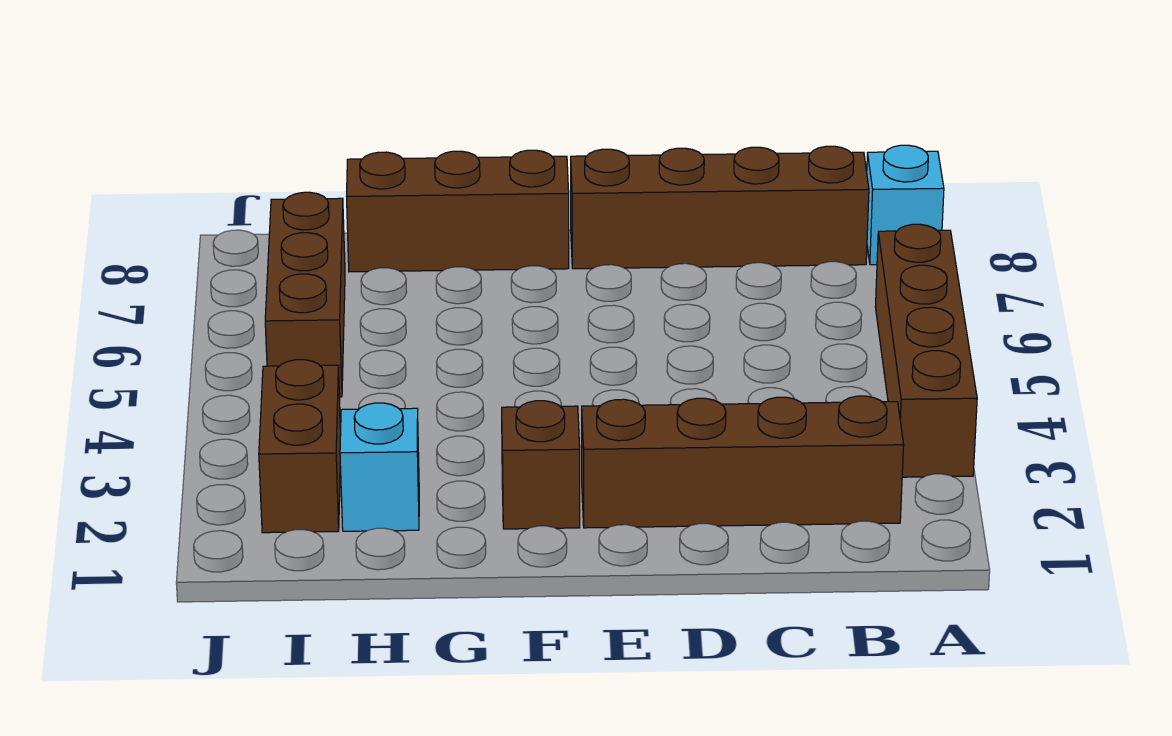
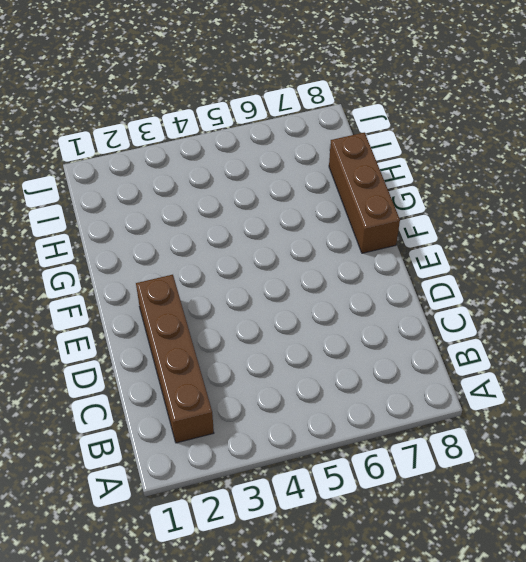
none -> brown 1x4 brick [875,224,977,477]
none -> cyan 1x1 brick [867,145,944,265]

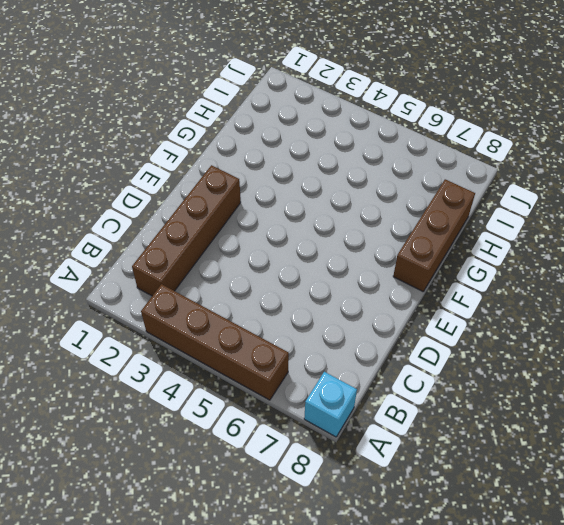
none -> brown 1x4 brick [571,146,869,269]
none -> brown 1x1 brick [502,401,580,529]

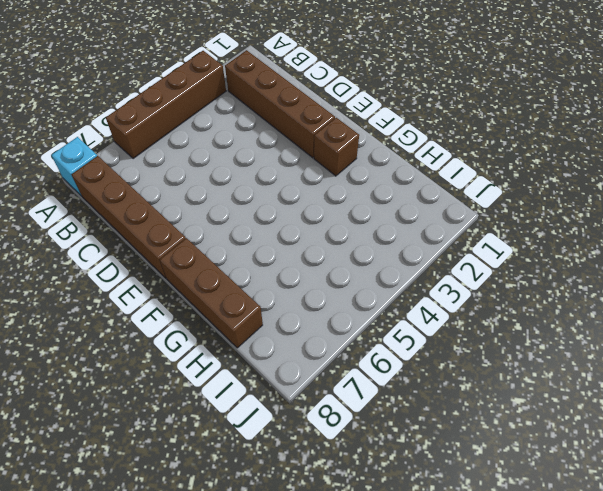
none -> cyan 1x1 brick [340,403,419,531]
none -> brown 1x2 brick [259,360,341,533]

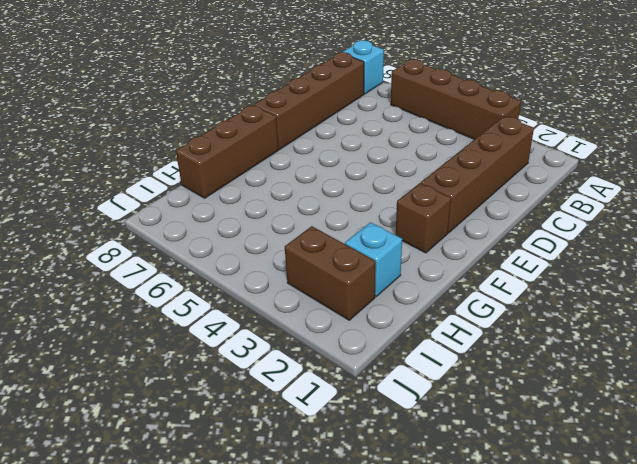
none -> brown 1x3 brick [265,192,345,397]

